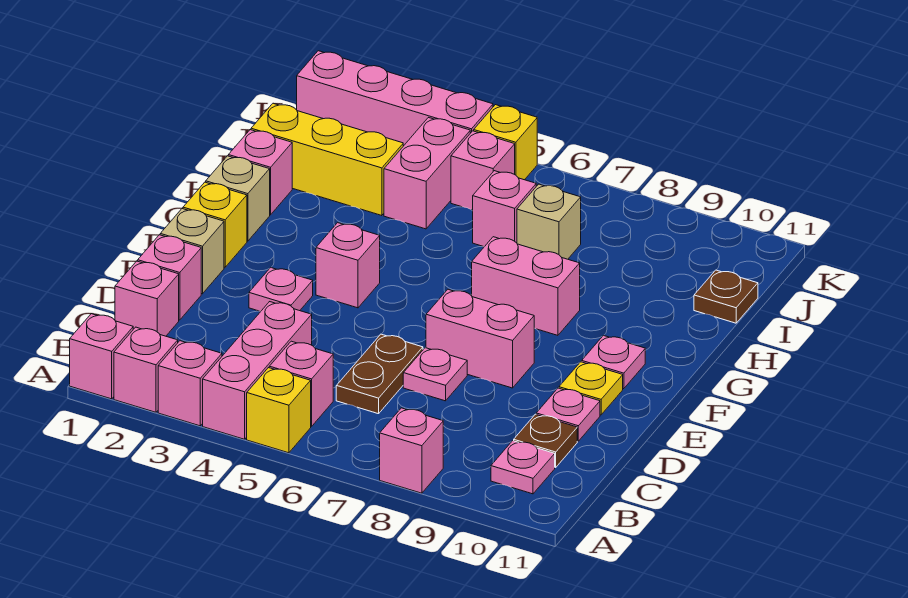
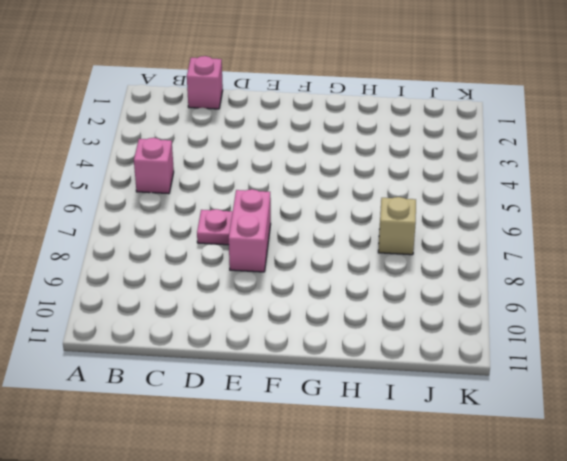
none -> pink 1x1 brick [70,314,133,399]
none -> pink 1x1 brick [114,327,178,412]
none -> pink 1x1 brick [158,341,222,426]
none -> pink 1x3 brick [203,302,312,439]

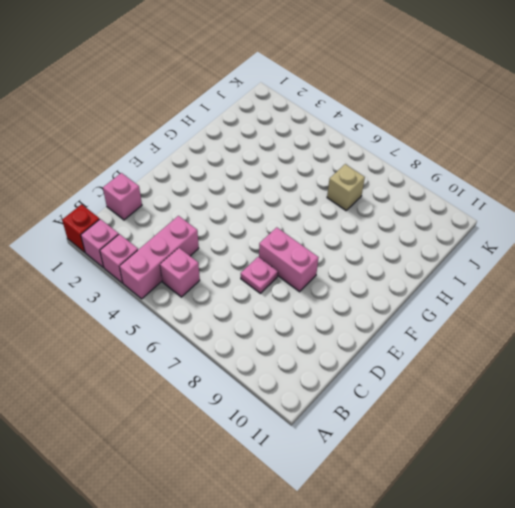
red 1x1 brick [62,204,100,252] -> pink 1x1 brick [70,314,133,399]
none -> yellow 1x1 brick [247,368,311,453]
none -> pink 1x1 brick [380,408,443,493]
none -> pink 1x1 plate [491,441,555,494]
none -> brown 1x2 plate [336,334,423,414]

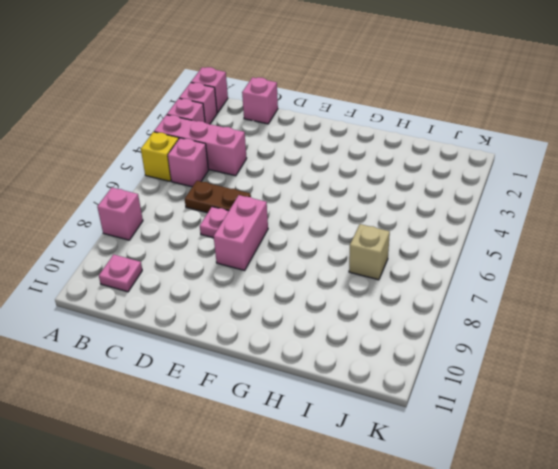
none -> brown 1x1 plate [513,414,577,468]
none -> pink 1x1 brick [138,235,201,320]
none -> pink 1x1 plate [536,388,600,441]
none -> tan 1x1 brick [160,209,224,294]

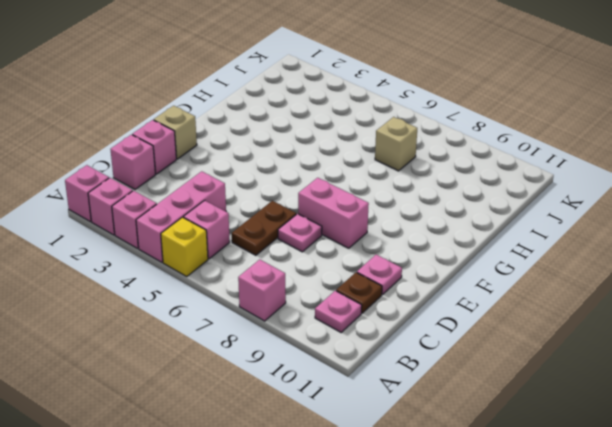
none -> pink 1x1 plate [249,268,313,311]
none -> yellow 1x1 plate [559,362,623,415]
none -> yellow 1x1 brick [183,182,247,267]
none -> pink 1x1 brick [316,223,380,308]

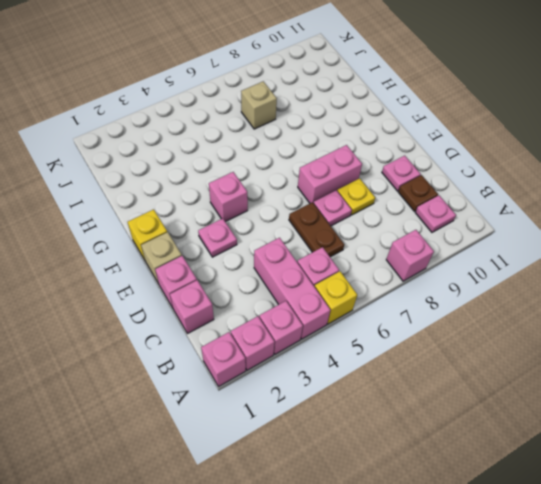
yellow 1x1 plate [337,178,375,215] -> yellow 1x1 plate moved to [559,362,623,415]
none -> pink 1x1 plate [582,335,645,389]
none -> tan 1x1 brick [206,156,270,241]
none -> pink 1x2 brick [472,237,580,335]
none -> pink 1x1 brick [228,130,292,215]

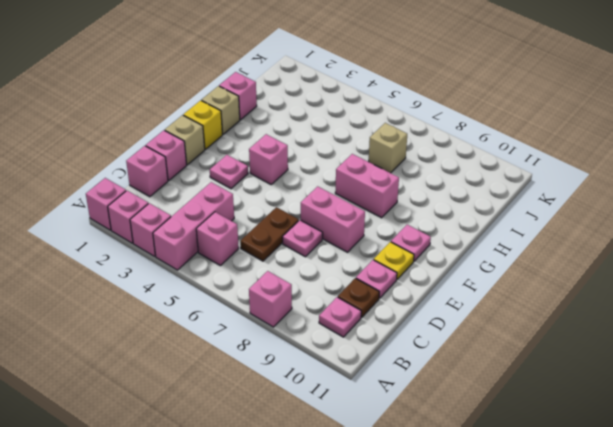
none -> yellow 1x1 brick [247,368,311,453]
none -> yellow 1x3 brick [251,103,403,216]
none -> pink 1x2 brick [384,118,470,229]
none -> pink 1x1 brick [473,171,536,247]

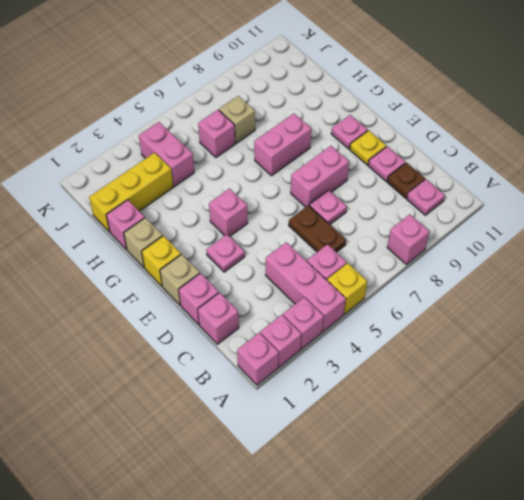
none -> brown 1x1 plate [694,270,758,323]
none -> pink 1x1 brick [451,131,515,210]
none -> pink 1x4 brick [297,51,493,146]
none -> yellow 1x1 brick [474,105,537,180]

